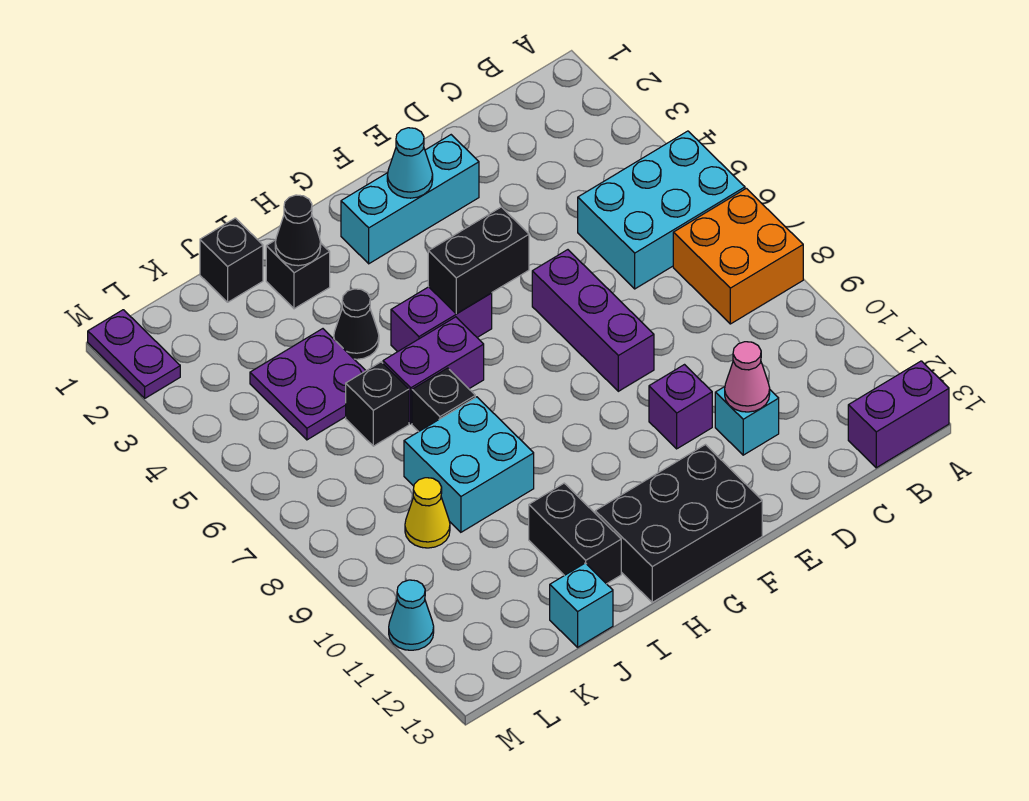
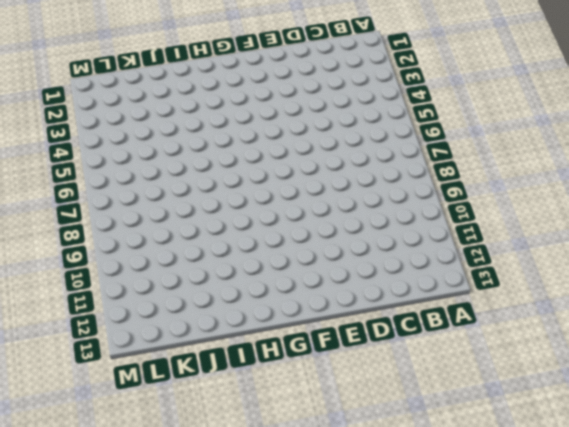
none -> cyan 2x3 brick [578,131,745,289]
none -> orange 2x2 brick [673,188,803,324]
none -> purple 1x2 brick [848,361,949,468]

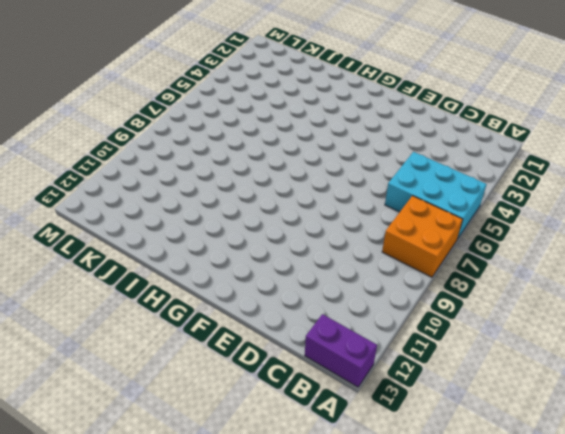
none -> cyan 1x1 brick [715,387,779,455]
none -> cyan 1x3 brick [341,135,479,264]
none -> purple 1x3 brick [532,250,654,391]

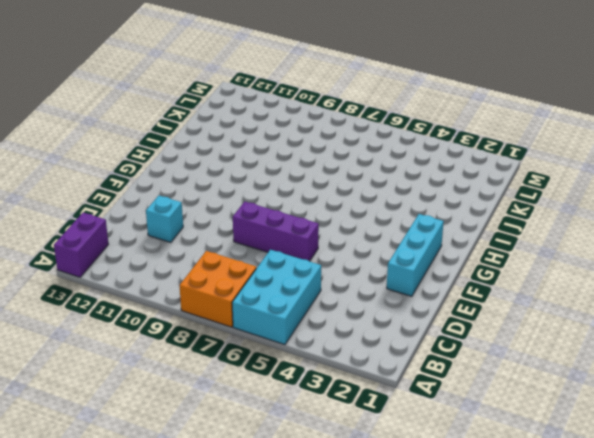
none -> purple 1x1 brick [649,365,712,449]
none -> black 2x3 brick [595,445,762,602]
none -> purple 1x2 brick [391,287,492,352]

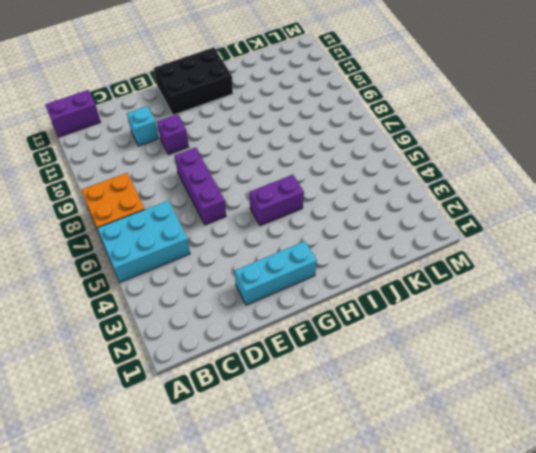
none -> purple 1x2 brick [383,317,484,424]
none -> black 1x1 brick [266,240,330,309]
none -> black 1x1 cone [334,289,379,359]

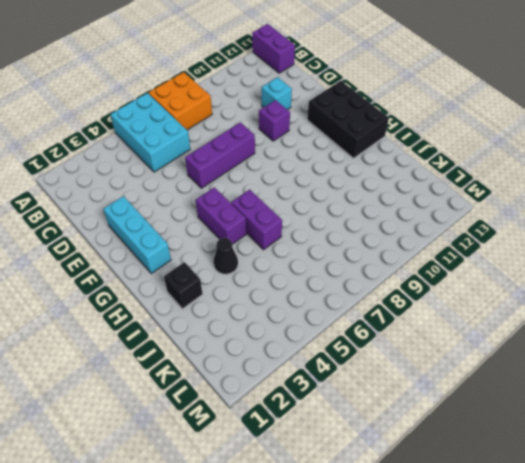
none -> black 1x1 brick [412,368,475,432]
none -> cyan 2x2 brick [404,397,534,532]
none -> black 1x2 brick [529,483,621,584]

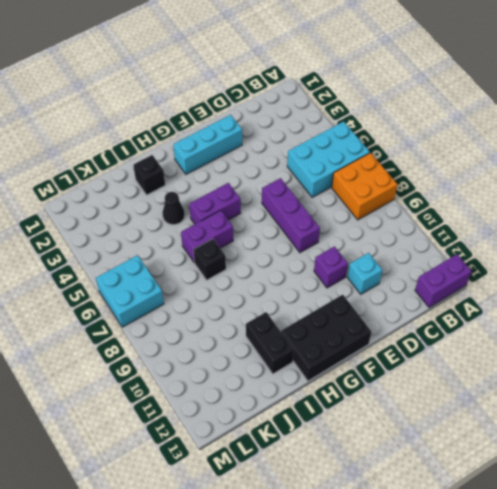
cyan 2x2 brick [96,255,164,327] -> cyan 2x2 brick moved to [404,397,534,532]
none -> black 1x1 brick [200,218,263,302]
none -> purple 2x2 plate [250,329,366,440]
none -> black 1x1 brick [346,362,409,446]

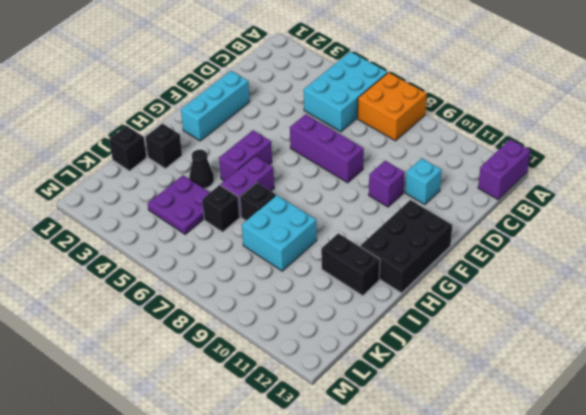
none -> cyan 1x1 brick [550,563,613,647]
none -> yellow 1x1 cone [405,478,450,548]
none -> purple 1x2 plate [88,310,180,398]

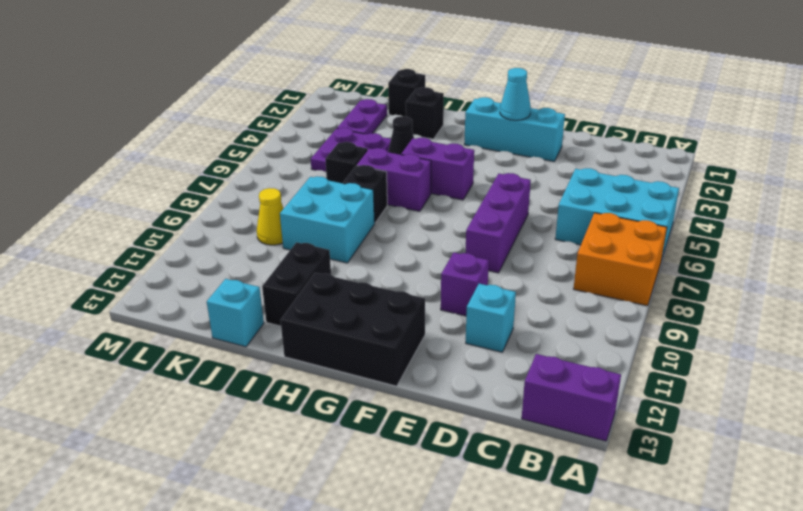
purple 1x2 plate [337,99,387,134] -> purple 1x2 plate moved to [88,310,180,398]
none -> cyan 1x1 cone [389,580,434,650]
none -> pink 1x1 cone [725,342,770,412]
none -> black 1x2 brick [428,207,529,314]

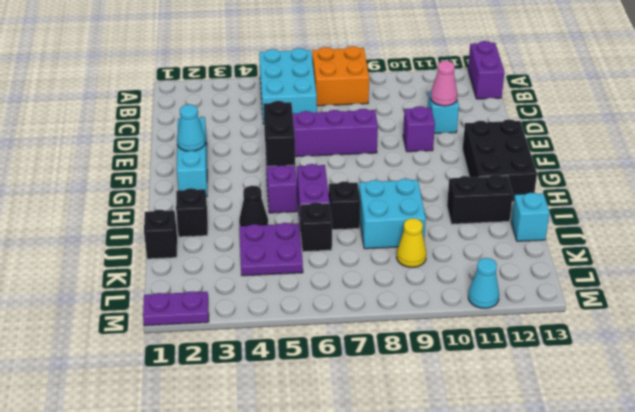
none -> black 1x1 cone [275,195,321,266]

